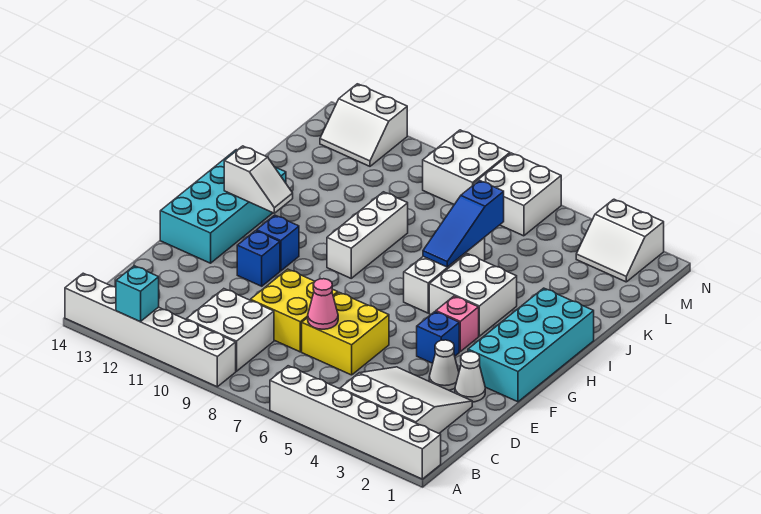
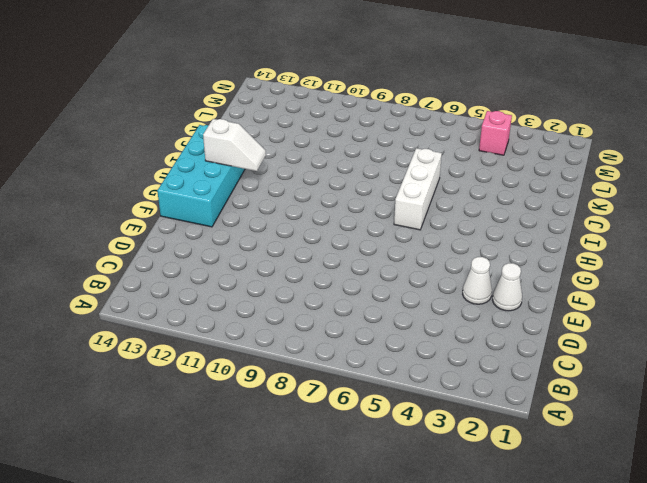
pink 1x1 brick [479,111,512,155] -> pink 1x1 brick moved to [436,296,479,352]
none -> white 1x6 brick [270,366,441,479]
none -> white 1x6 brick [65,273,236,387]
none -> white 3x3 slope [340,367,472,433]

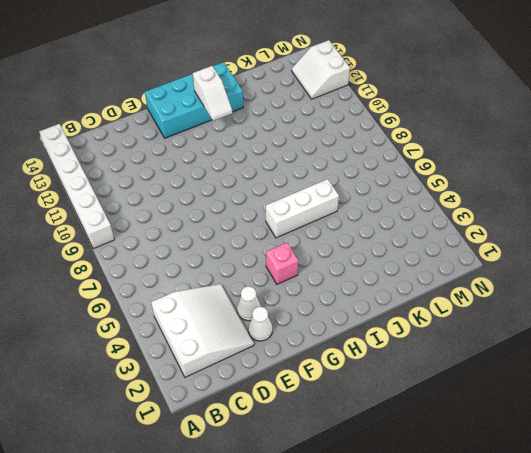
none -> white 1x6 brick [270,366,441,479]
none -> white 2x2 brick [187,289,274,371]
none -> yellow 2x2 brick [302,292,389,375]

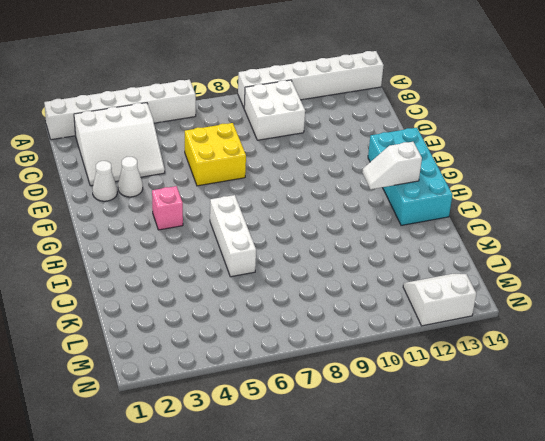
none -> yellow 2x2 brick [250,269,338,352]
none -> cyan 2x4 brick [468,288,594,402]
none -> blue 1x1 brick [417,312,459,363]

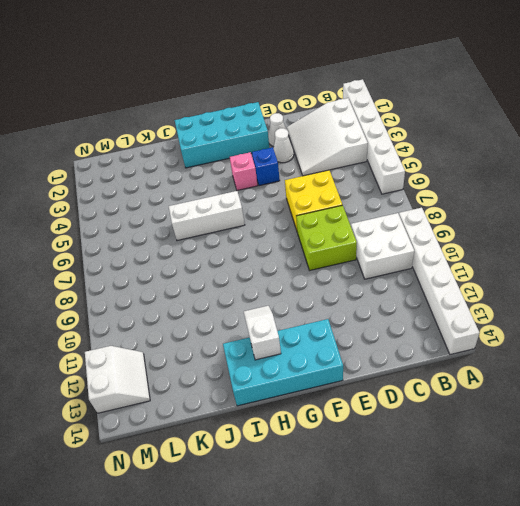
lime 2x2 brick [296,205,357,270] -> yellow 2x2 brick [250,269,338,352]
none -> blue 1x1 brick [237,231,280,286]
none -> blue 1x1 brick [257,215,299,271]
none -> white 2x2 brick [429,254,517,336]

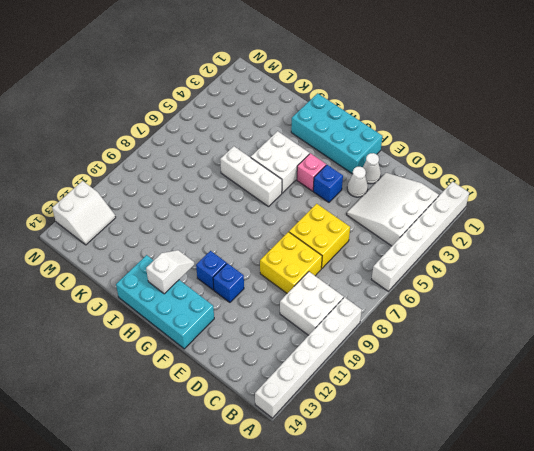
none -> white 1x3 brick [327,192,408,278]
none -> white 2x2 slope [576,199,664,282]
none -> white 2x2 brick [474,153,561,236]

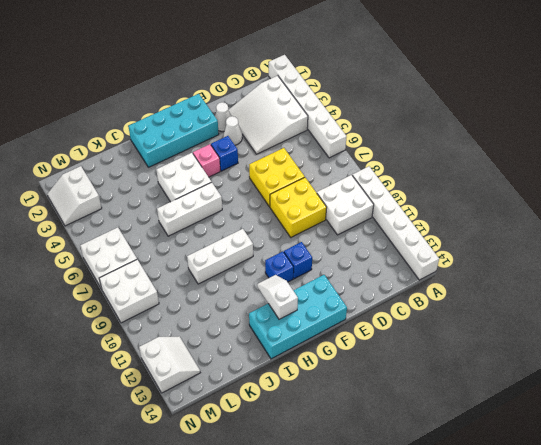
white 2x2 slope [47,166,102,226] -> white 2x2 slope turned to [576,199,664,282]
none -> cyan 1x1 brick [116,266,159,322]
none -> pink 1x1 cone [308,279,338,329]
none -> blue 1x3 slope [423,180,504,267]

